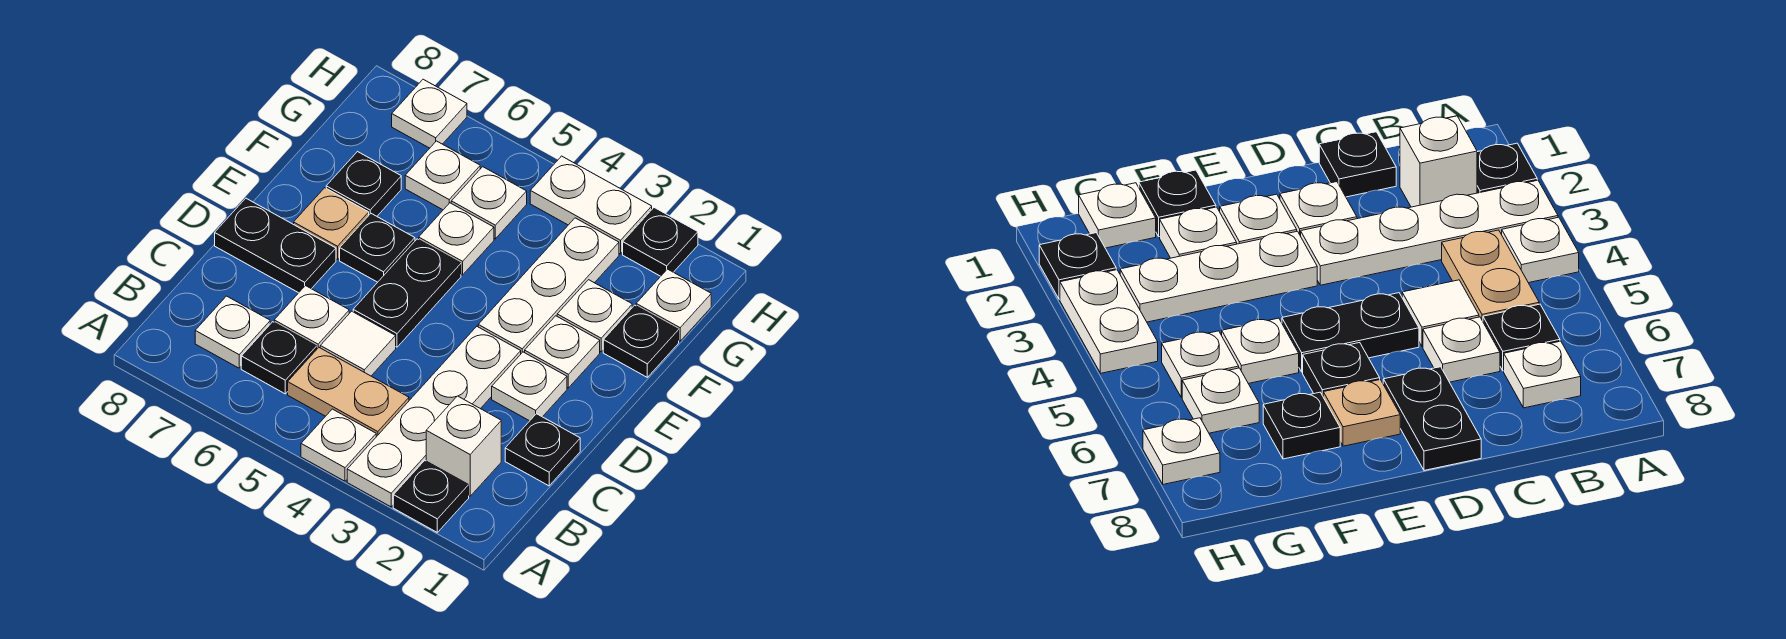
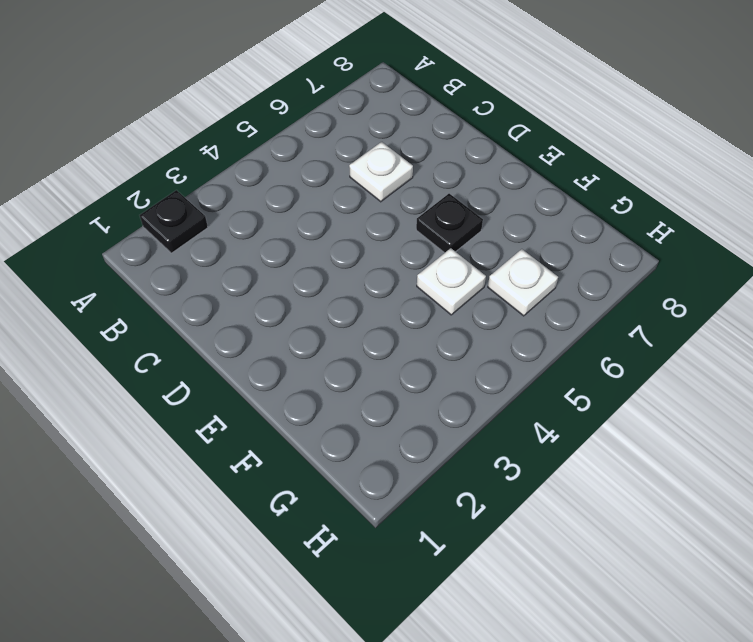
none -> white 1x4 plate [347,327,521,507]
none -> white 1x1 plate [301,409,376,481]
none -> white 1x1 brick [426,396,501,496]

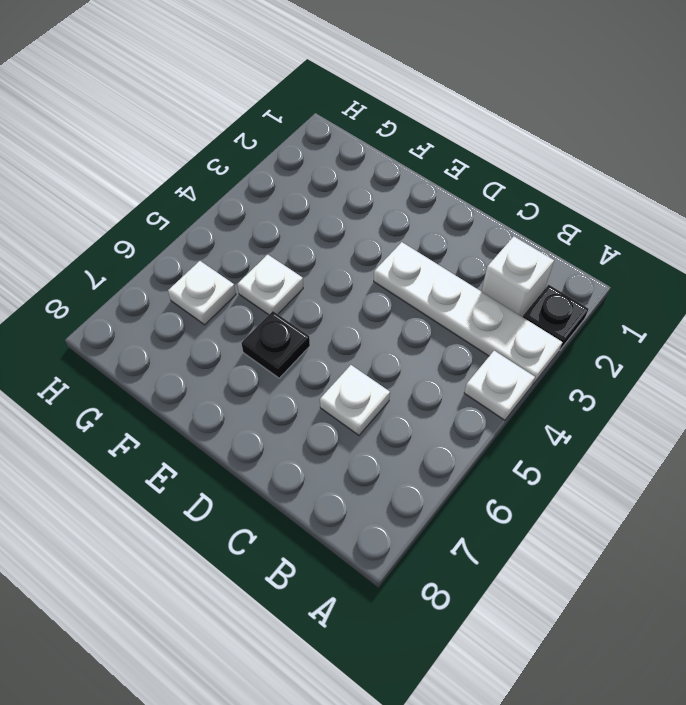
none -> tan 1x2 plate [288,348,409,437]
none -> black 1x1 plate [241,322,317,394]
none -> white 1x1 plate [195,296,270,368]

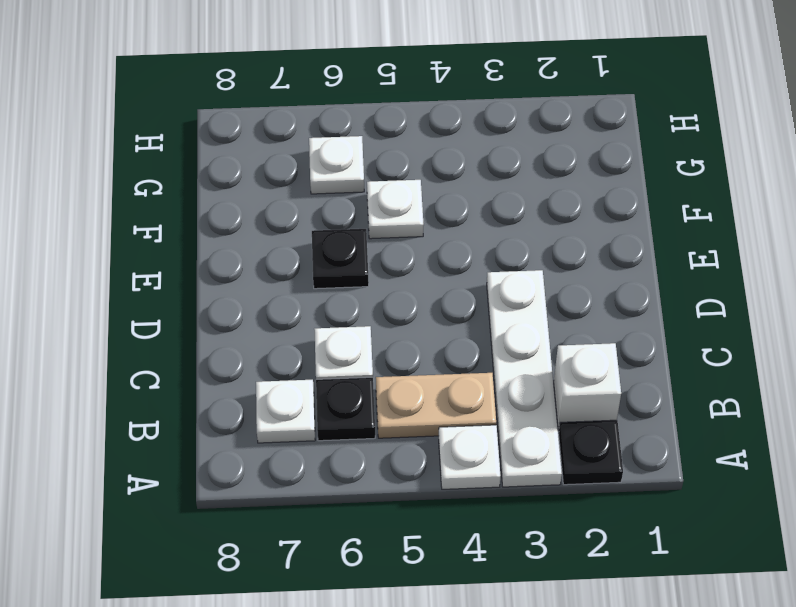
none -> black 1x1 plate [505,414,580,486]
none -> white 1x1 tile [320,311,396,376]
none -> white 1x1 plate [492,352,567,421]

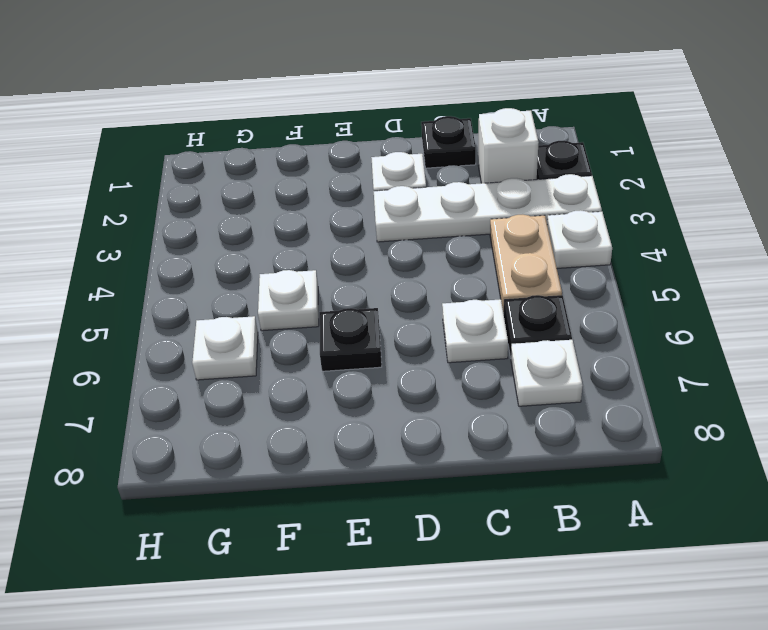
none -> white 1x1 tile [320,311,396,376]
none -> black 1x2 plate [353,239,461,347]
none -> black 1x2 plate [215,198,336,293]

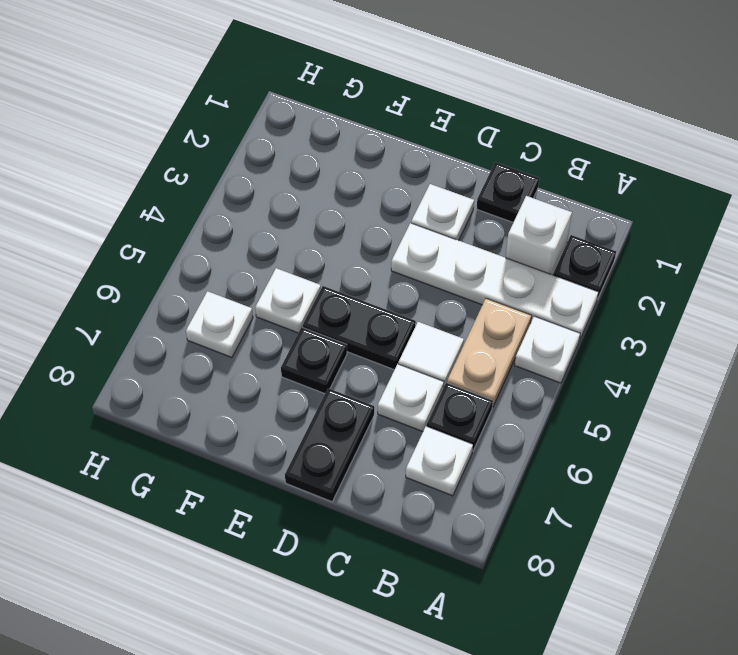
none -> white 1x1 plate [525,316,600,388]
none -> white 1x3 plate [478,218,619,353]
none -> tan 1x1 plate [294,188,369,260]

